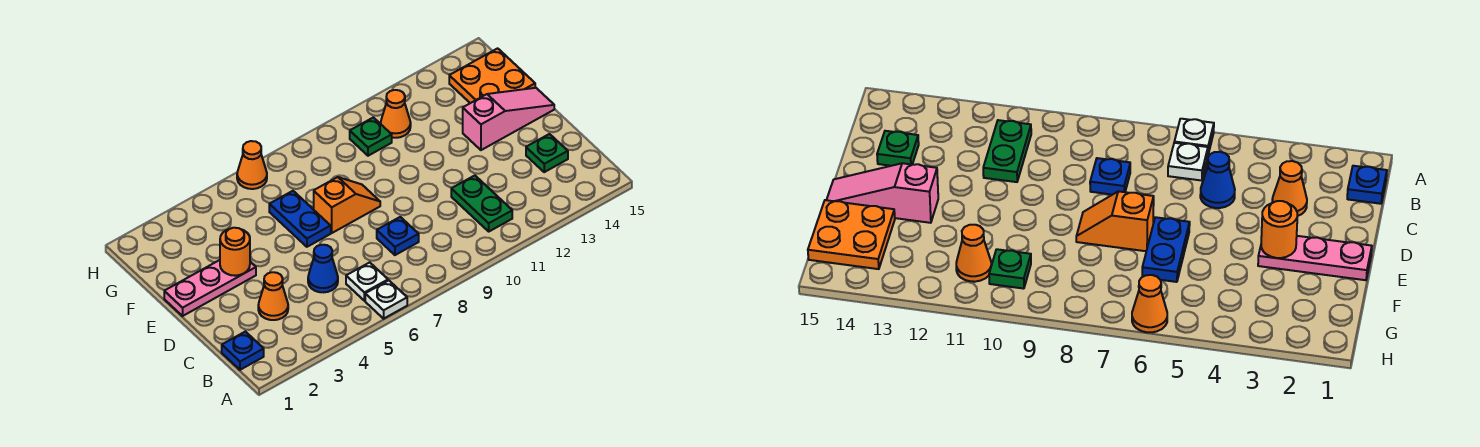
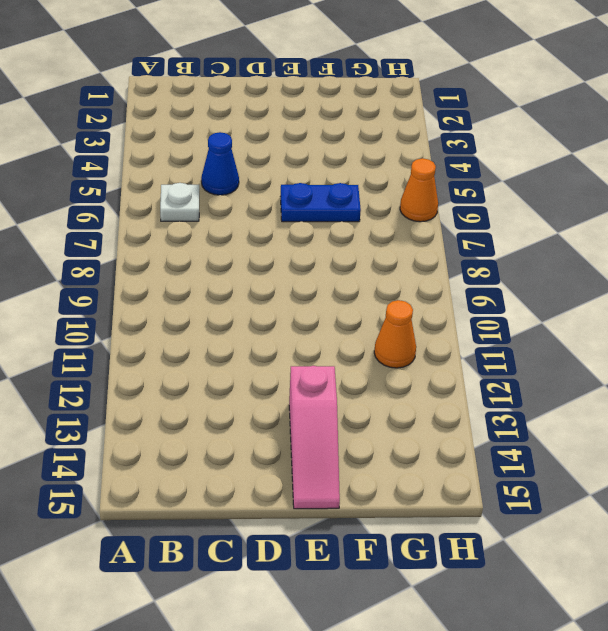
none -> white 1x1 plate [365,281,407,319]
none -> blue 1x1 plate [222,332,264,370]
none -> green 1x2 plate [451,176,512,231]

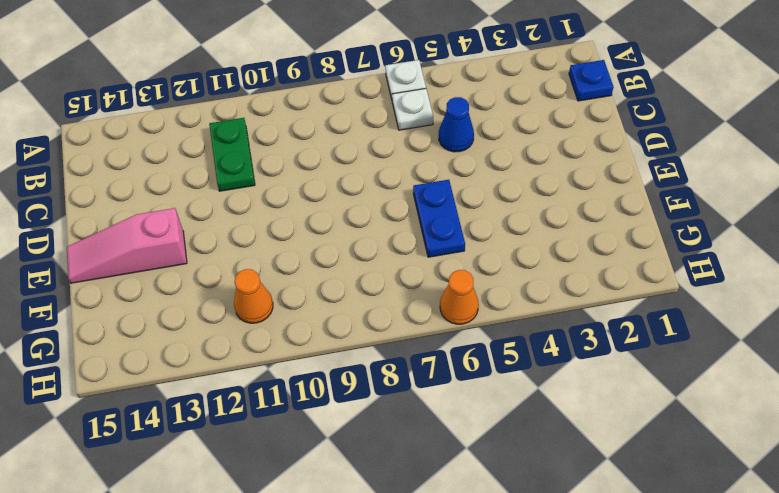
none -> orange 1x1 cone [258,272,288,320]
none -> blue 1x1 plate [377,217,419,255]
none -> green 1x1 plate [526,134,568,172]

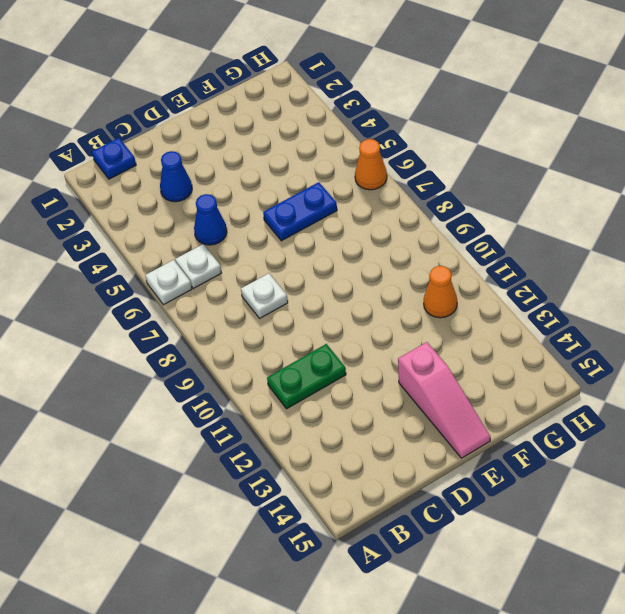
blue 1x1 cone [160,151,192,202] -> orange 1x1 cone [258,272,288,320]
white 1x1 plate [241,273,288,318] -> blue 1x1 plate [377,217,419,255]
none -> green 1x1 plate [526,134,568,172]
none -> pink 1x3 plate [164,260,256,316]
none -> orange 1x2 slope [314,177,380,233]

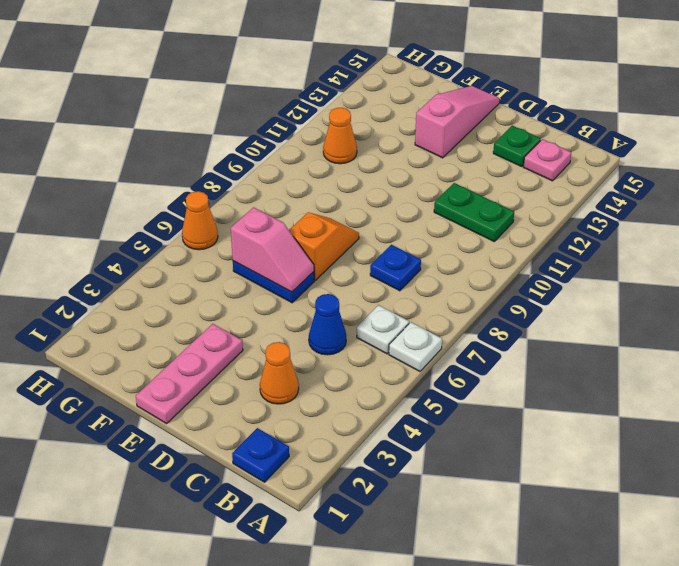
pink 1x1 plate [523,139,571,181] -> none
pink 1x2 slope [231,207,314,292] -> none
none -> orange 2x2 plate [449,48,535,103]
none -> green 1x1 plate [350,117,392,156]
none -> orange 1x1 round brick [220,228,250,276]

